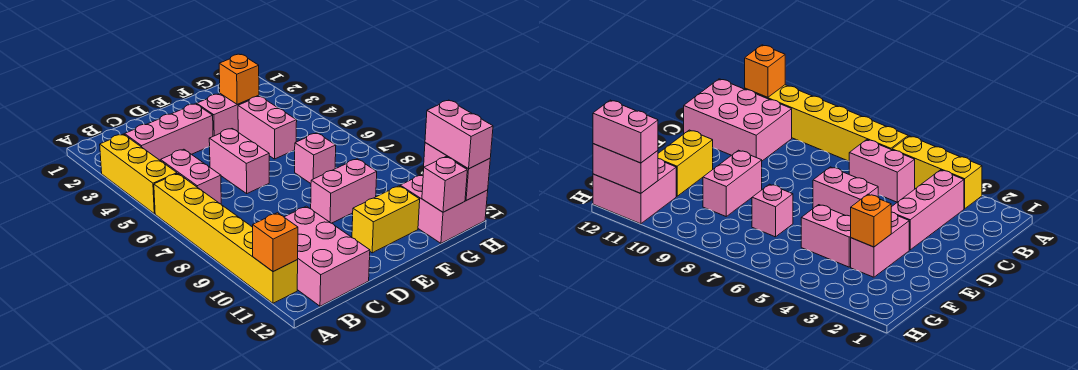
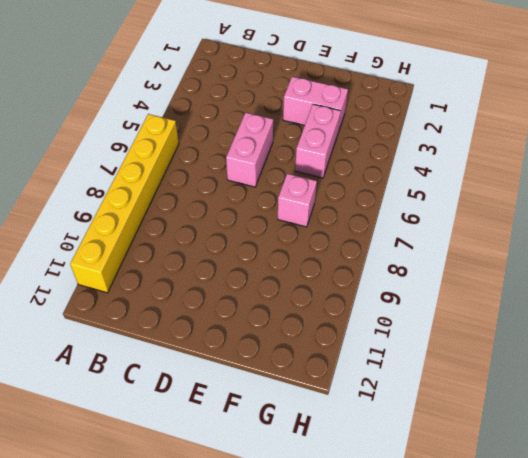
none -> yellow 1x3 brick [100,134,177,214]
none -> pink 1x3 brick [125,104,213,161]
none -> pink 1x2 brick [161,149,221,204]

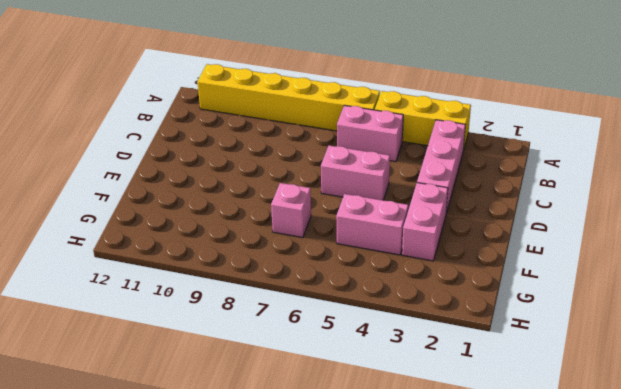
none -> pink 2x3 brick [284,206,370,306]
none -> pink 1x2 brick [311,159,377,223]
none -> yellow 1x2 brick [352,186,420,253]

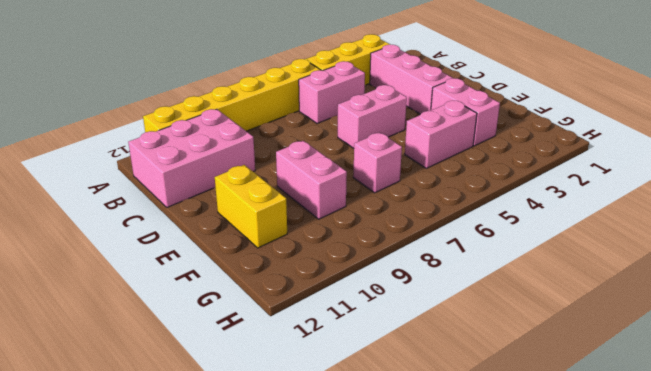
none -> pink 2x2 brick [400,174,488,243]
none -> orange 1x1 brick [253,213,298,272]
none -> orange 1x1 brick [219,54,259,104]

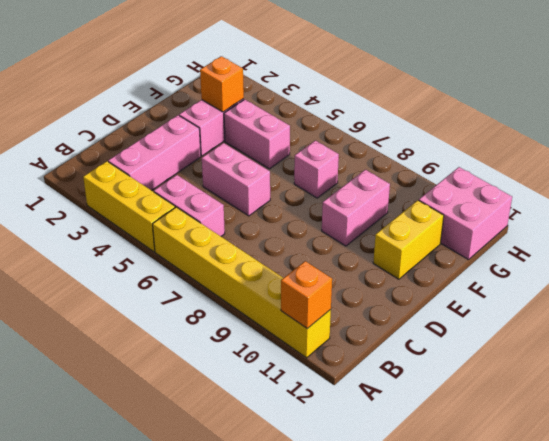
none -> pink 2x3 brick [284,206,370,306]
none -> pink 1x1 brick [422,157,467,212]
none -> pink 1x2 brick [423,143,490,201]

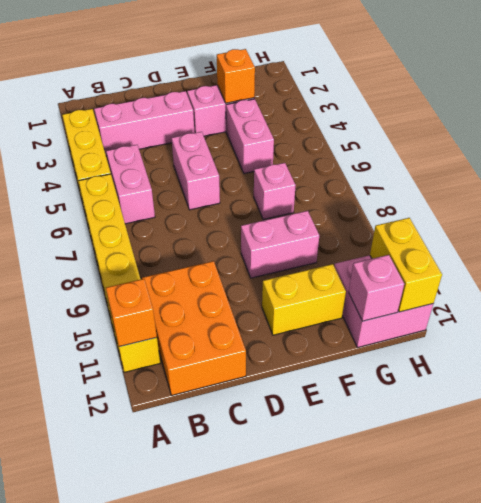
orange 2x3 brick [142,261,246,395] -> pink 2x3 brick [284,206,370,306]
yellow 1x2 brick [370,218,442,312] -> pink 1x2 brick [423,143,490,201]
none -> pink 1x2 brick [425,100,493,169]

